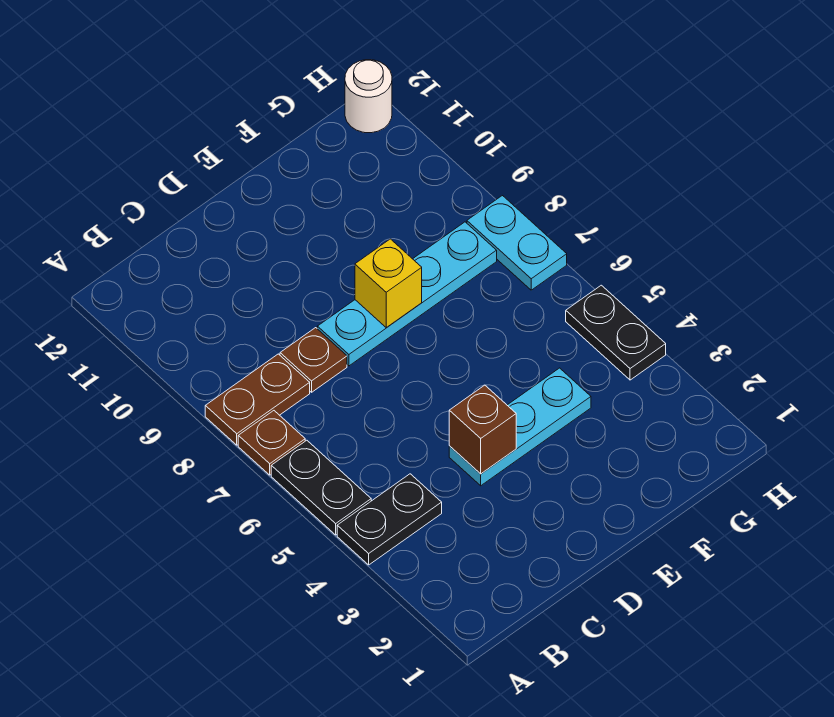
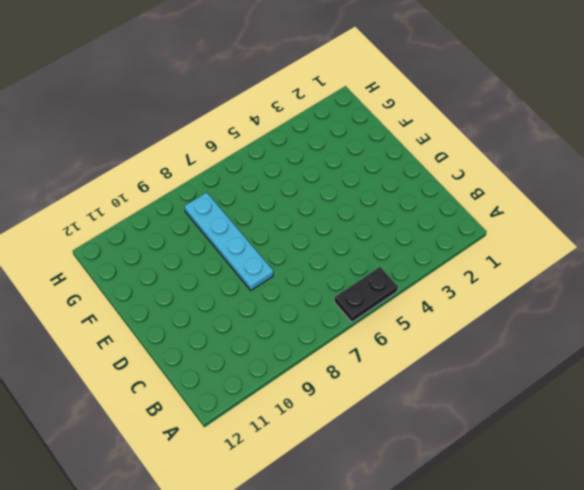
none -> black 1x2 plate [337,474,442,565]
none -> brown 1x1 plate [238,411,305,475]
none -> brown 1x2 plate [205,354,310,445]

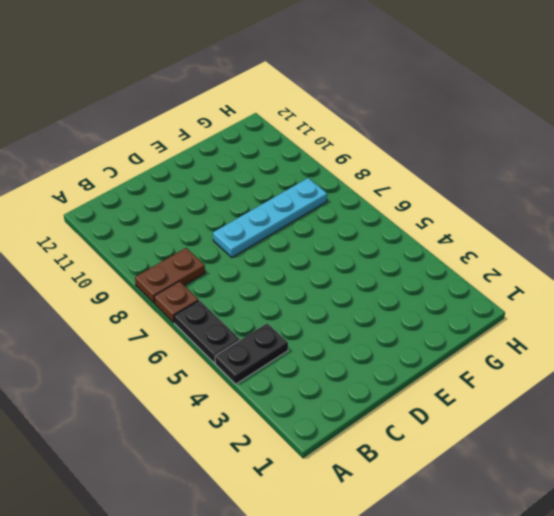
none -> brown 1x1 plate [280,328,347,392]
none -> cyan 1x3 plate [449,368,591,486]
none -> black 1x2 plate [566,285,666,380]

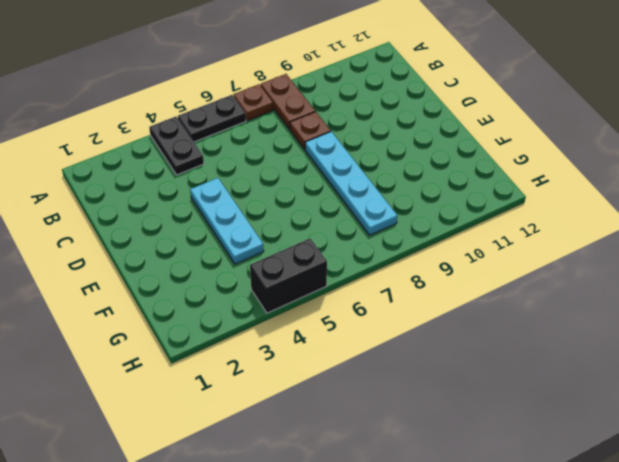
black 1x2 brick [250,238,327,313] -> black 1x2 plate [566,285,666,380]
none -> cyan 1x2 plate [467,196,567,290]
none -> white 1x1 round brick [345,60,392,133]
none -> brown 1x1 brick [449,385,516,474]

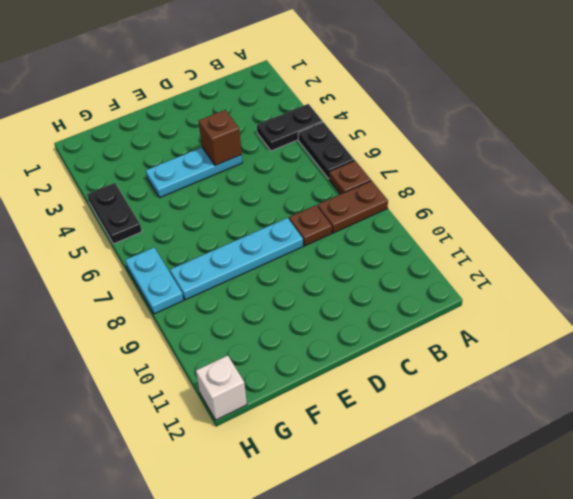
white 1x1 brick [196,355,247,420] -> white 1x1 round brick [345,60,392,133]
none -> yellow 1x1 brick [355,239,422,328]

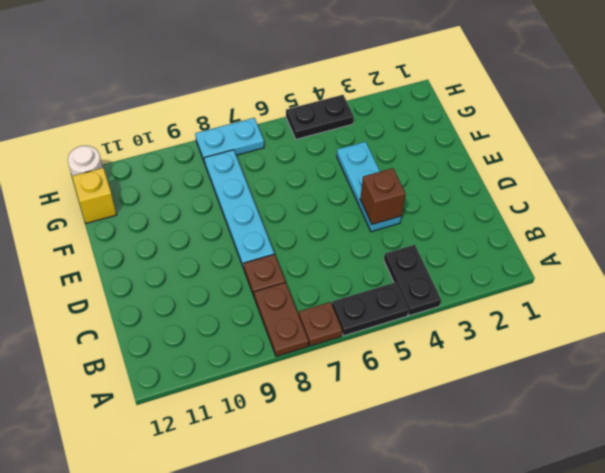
yellow 1x1 brick [72,168,116,223] -> yellow 1x1 brick moved to [355,239,422,328]

